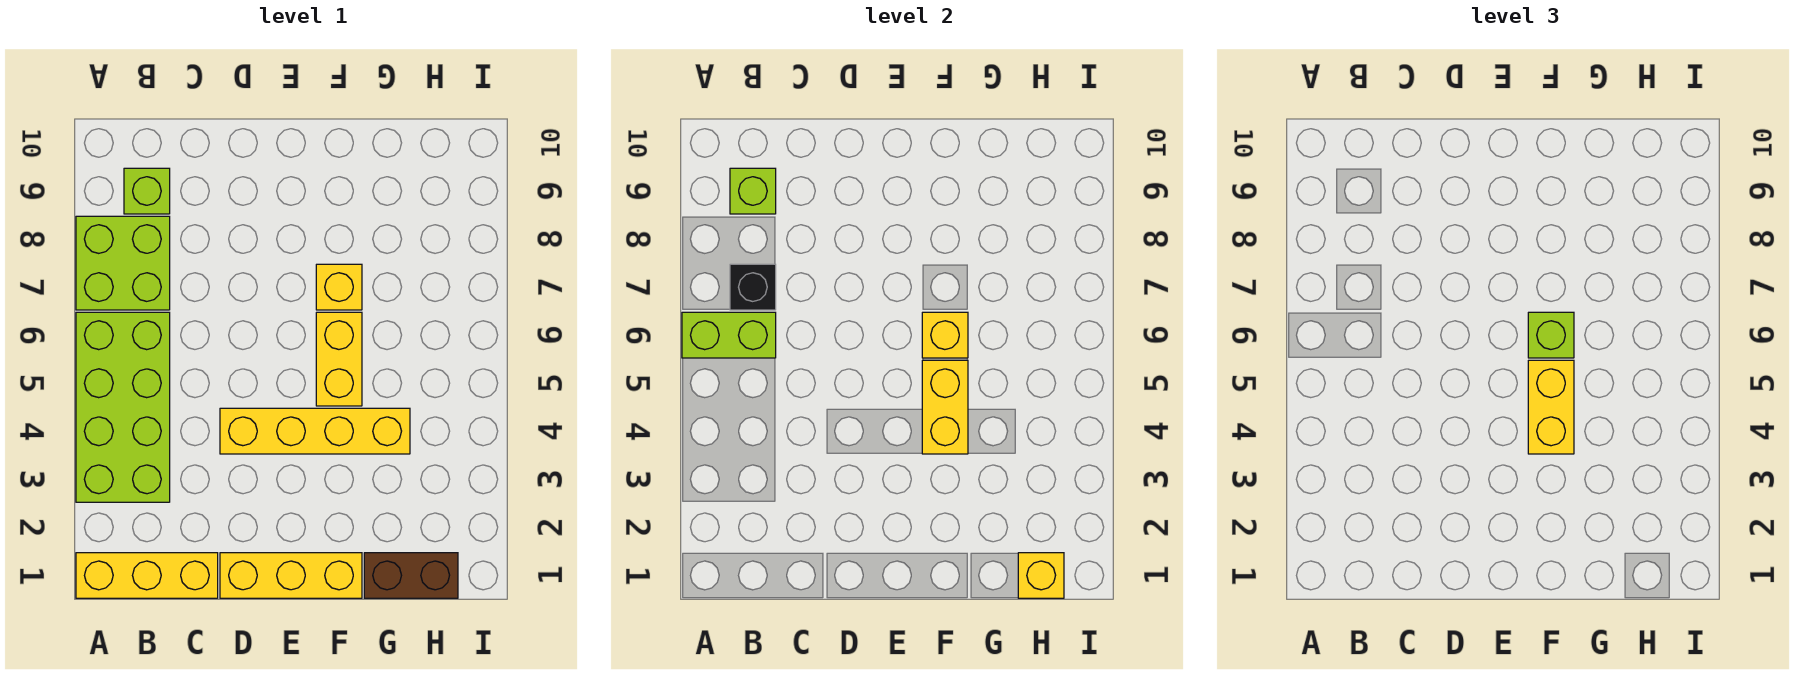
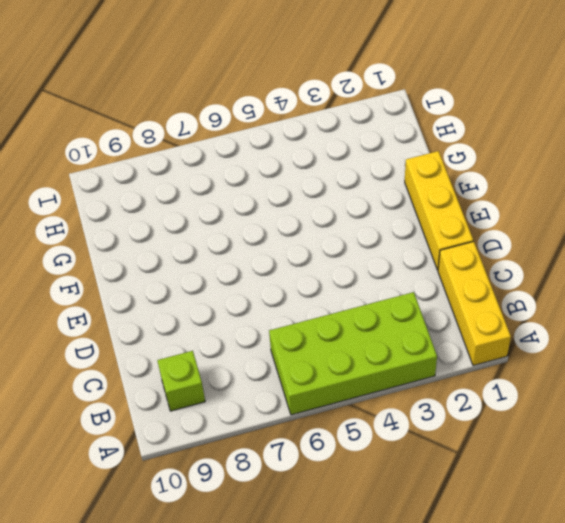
none -> lime 2x2 brick [76,216,170,310]
none -> yellow 1x4 brick [220,408,410,454]
none -> yellow 1x2 brick [316,312,362,406]

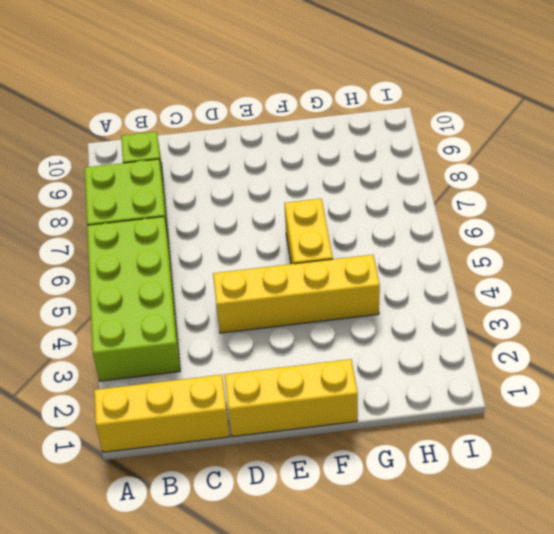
none -> yellow 1x1 brick [316,264,362,310]
none -> brown 1x2 brick [364,553,458,598]
none -> lime 1x2 brick [682,312,776,358]

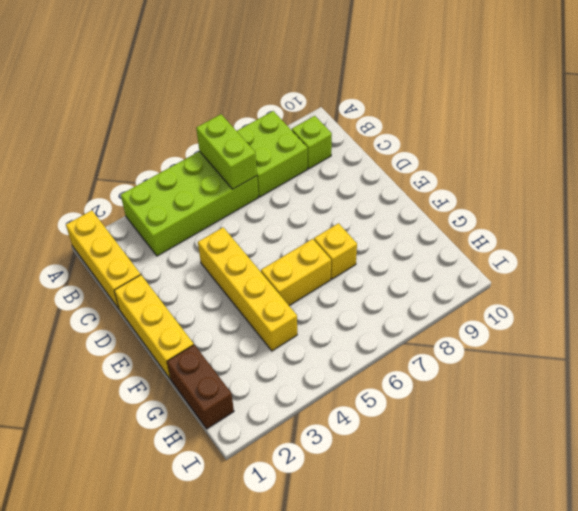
none -> black 1x1 brick [730,264,776,310]
none -> lime 1x1 brick [730,168,776,214]
none -> yellow 1x2 brick [922,360,968,454]

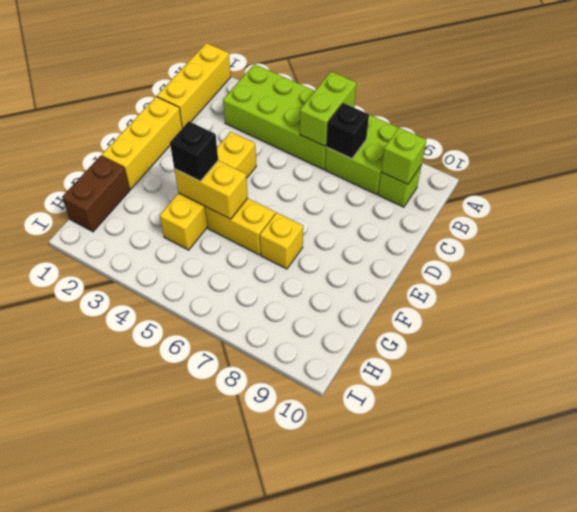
black 1x1 brick [170,121,218,181] -> yellow 1x2 brick [1528,360,1574,454]
none -> yellow 1x1 brick [922,312,968,358]
none -> yellow 1x1 brick [1018,553,1064,598]
none -> lime 1x1 brick [1528,312,1574,358]

